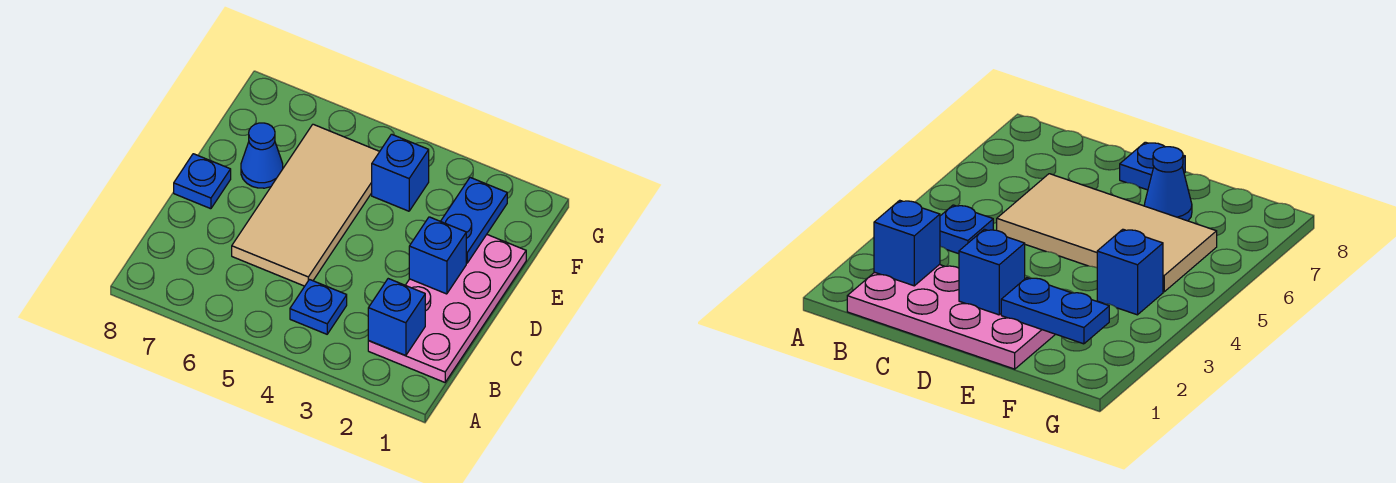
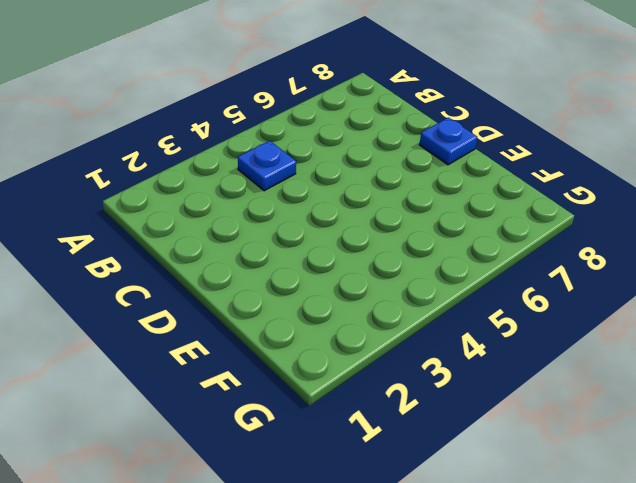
none -> pink 2x4 plate [368,235,526,382]
none -> tan 2x4 tile [232,124,380,286]

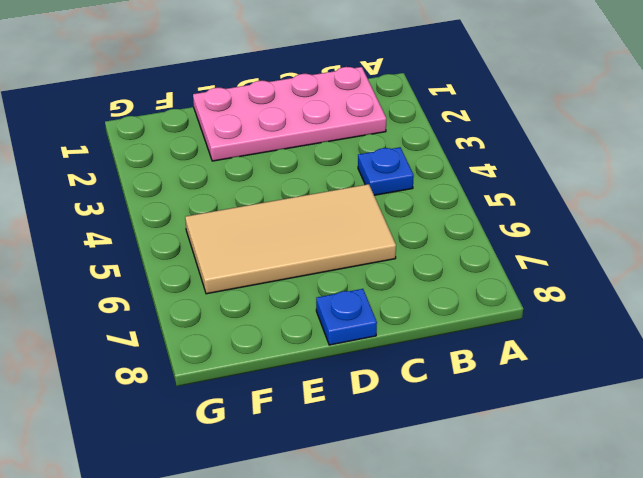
none -> blue 1x1 cone [241,123,283,188]
none -> blue 1x1 brick [372,134,429,211]

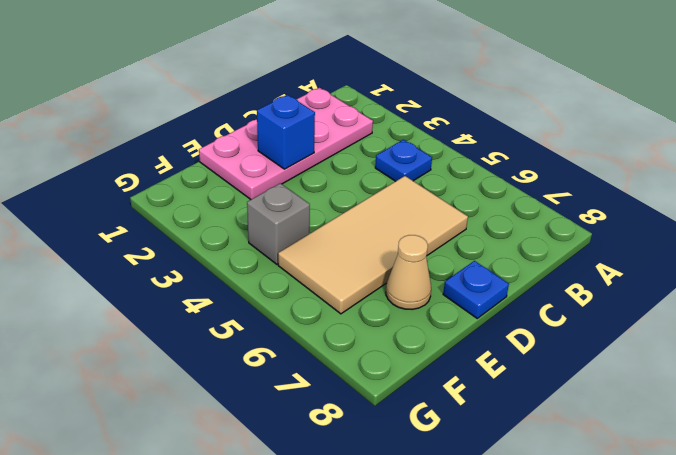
tan 1x1 cone [386,235,431,309] -> blue 1x1 cone [241,123,283,188]
grey 1x1 brick [247,183,310,264] -> blue 1x1 brick [372,134,429,211]
none -> blue 1x1 brick [368,279,425,356]
none -> blue 1x2 plate [441,178,507,263]

